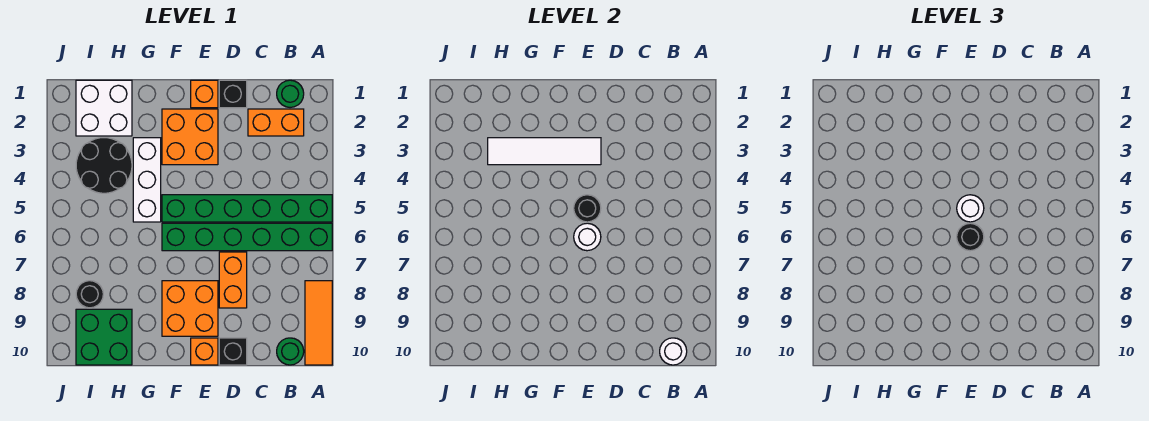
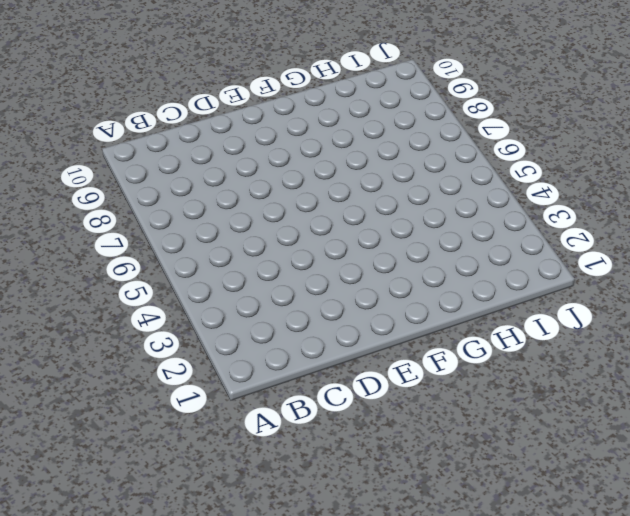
none -> green 1x6 brick [162,195,332,222]
none -> green 1x6 brick [162,223,332,251]
none -> orange 1x3 tile [305,281,332,365]

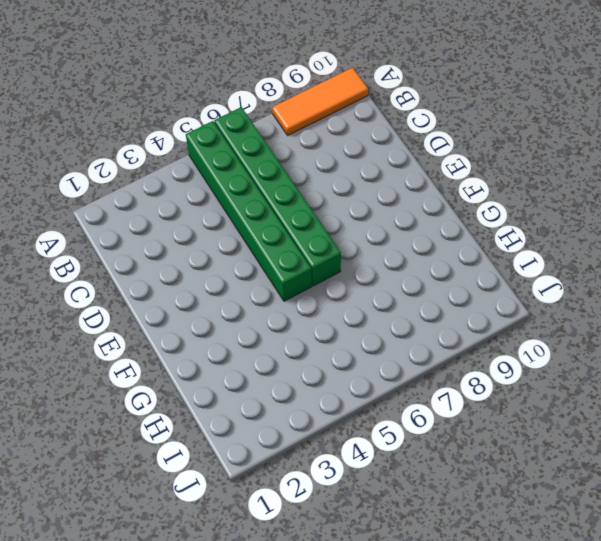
none -> green 1x1 round brick [277,80,304,107]
none -> orange 1x2 brick [248,109,304,136]
none -> green 1x1 round brick [277,338,304,365]

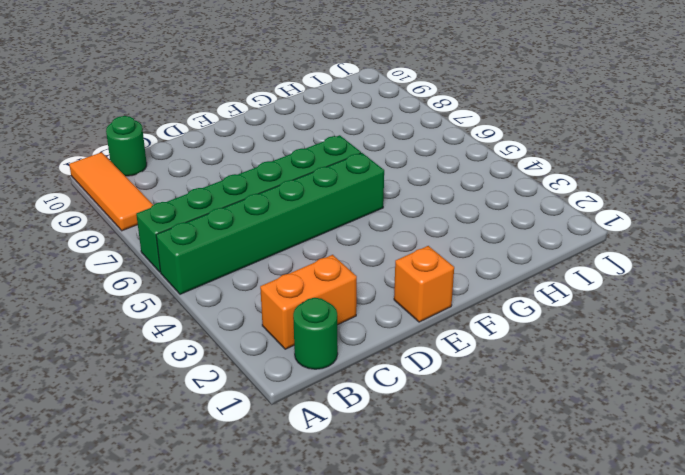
none -> black 1x1 brick [219,80,247,108]
none -> orange 1x2 brick [219,252,247,308]
none -> black 1x1 brick [219,338,247,365]

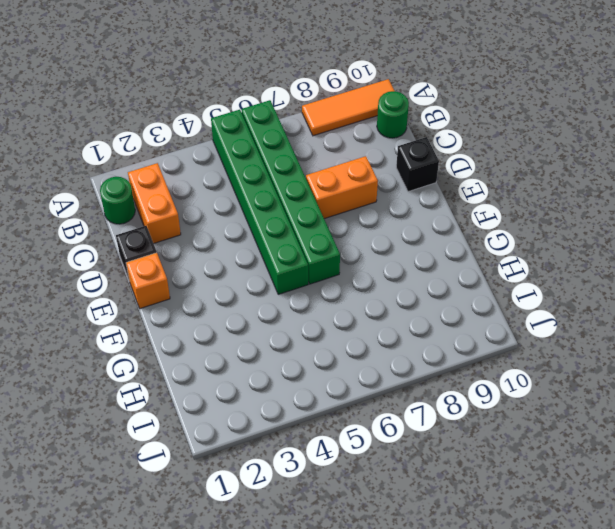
none -> orange 2x2 brick [162,109,218,165]
none -> orange 2x2 brick [162,281,218,336]
none -> orange 1x1 brick [191,338,218,365]

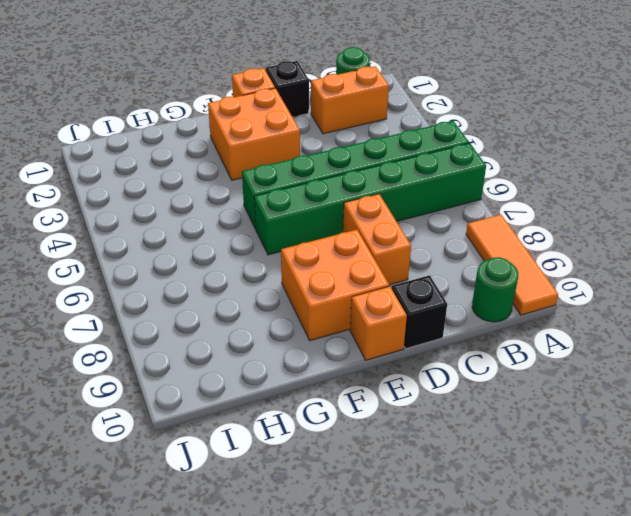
none -> white 1x3 brick [133,138,161,222]
none -> white 2x2 brick [76,80,132,136]
none -> black 2x2 round brick [76,138,132,193]

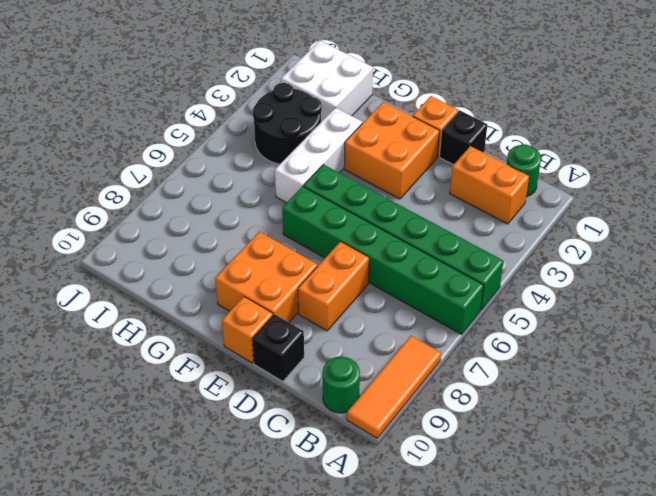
none -> green 2x2 brick [76,309,132,365]
none -> black 1x1 round brick [76,281,103,308]
none -> white 1x1 round brick [660,338,687,365]

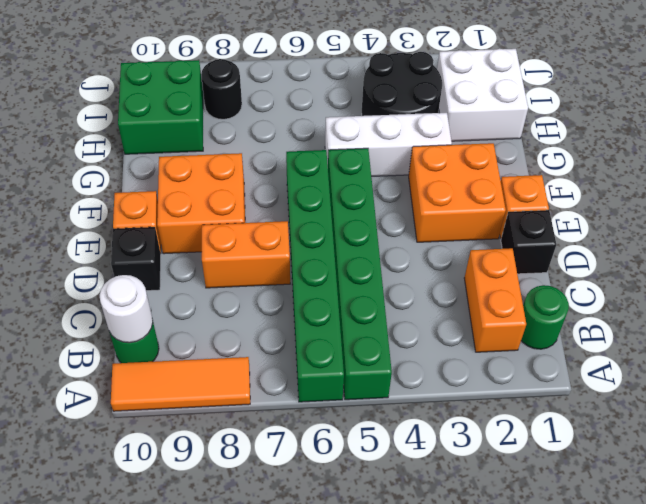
none -> white 1x4 tile [488,138,601,165]
none -> black 1x1 round brick [574,195,601,222]
none -> white 1x1 round brick [574,223,601,251]

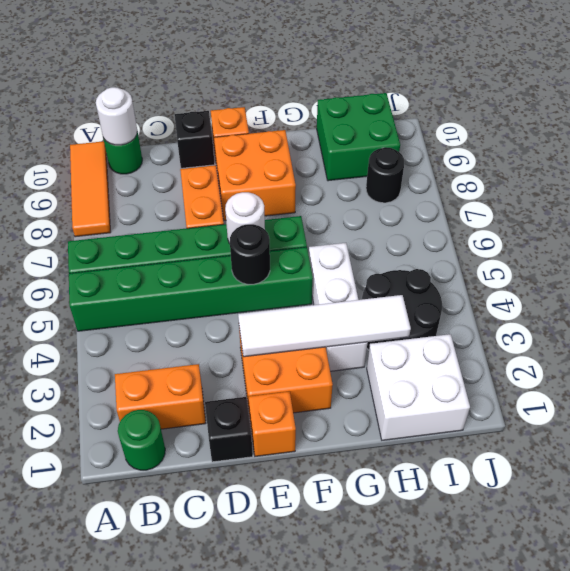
none -> white 1x1 round brick [957,195,984,222]
none -> black 1x1 round brick [957,223,984,251]

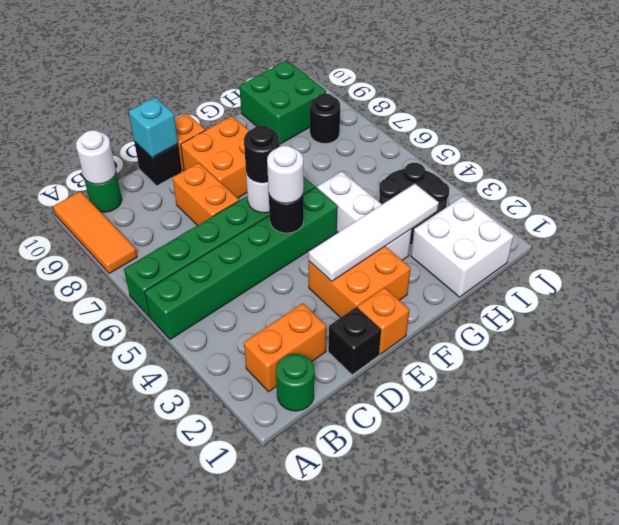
cyan 1x1 brick [129,97,178,158] -> none

